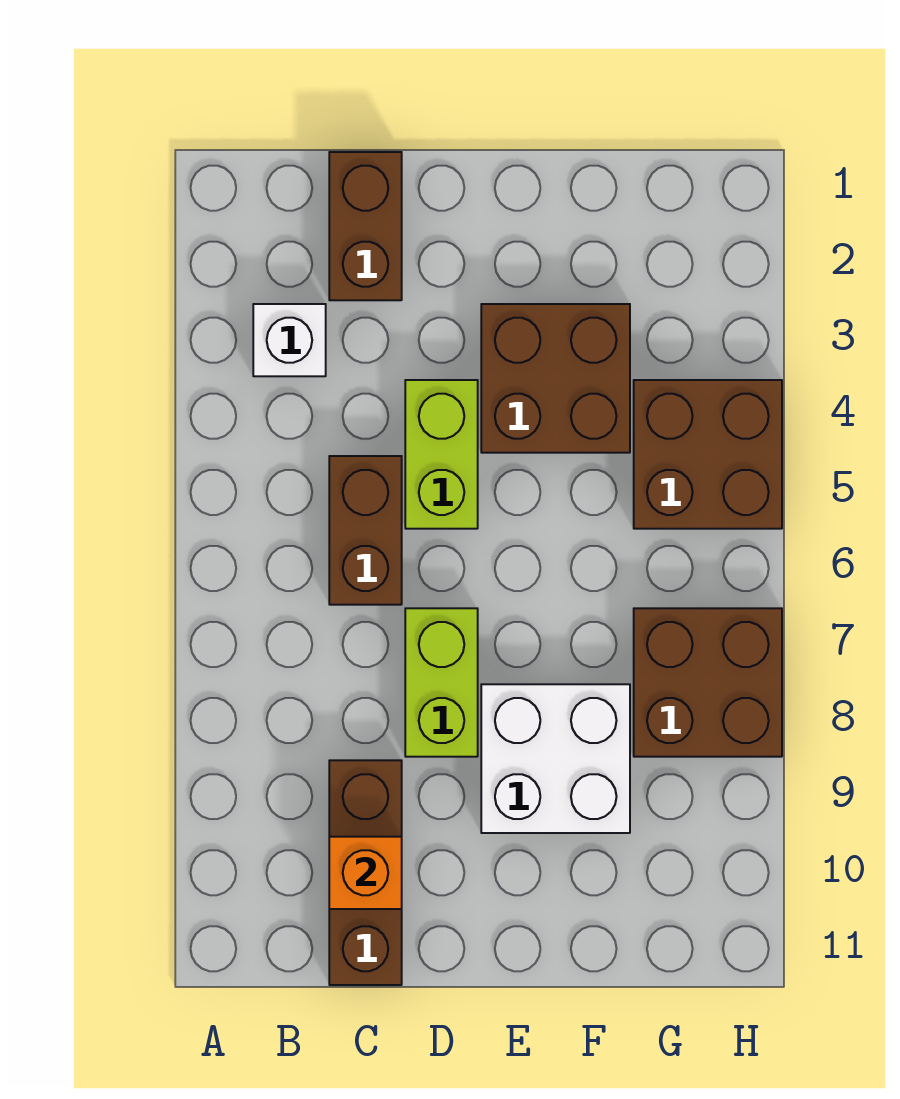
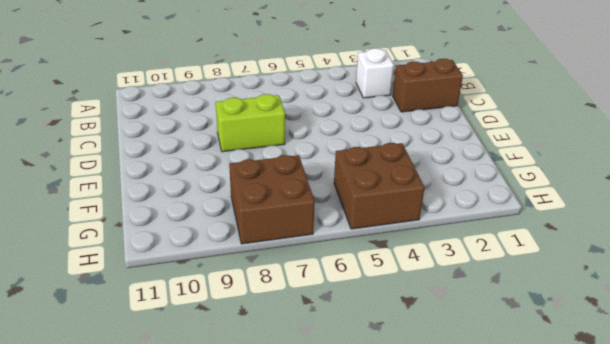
none -> brown 1x2 brick [329,456,402,605]
none -> brown 1x3 brick [329,760,402,985]

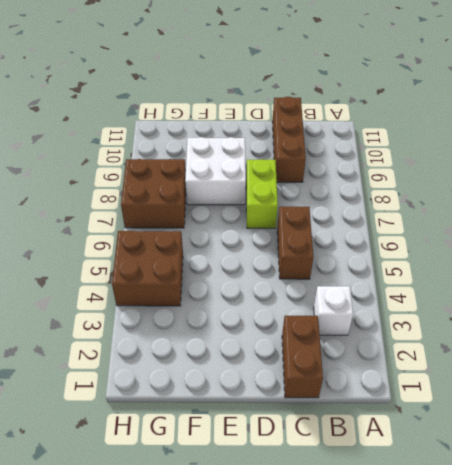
none -> lime 1x2 brick [405,380,478,529]
none -> brown 2x2 brick [481,304,630,453]

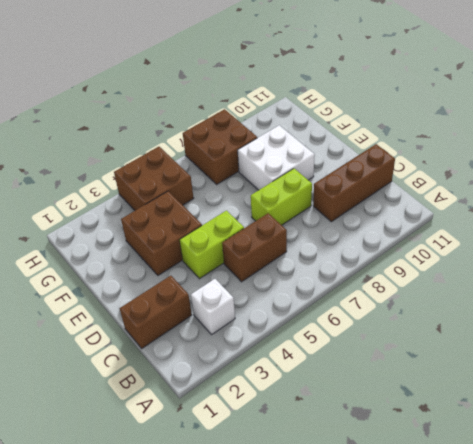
none -> orange 1x1 brick [329,837,402,909]

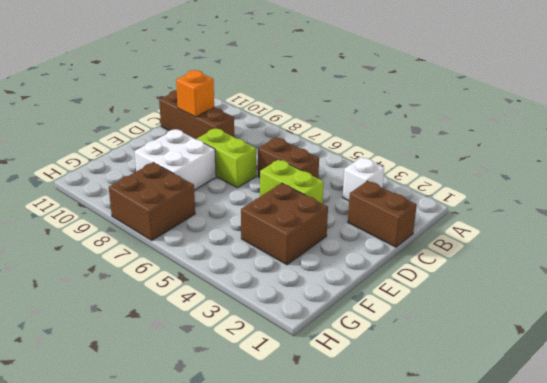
none -> brown 2x2 brick [634,380,782,529]

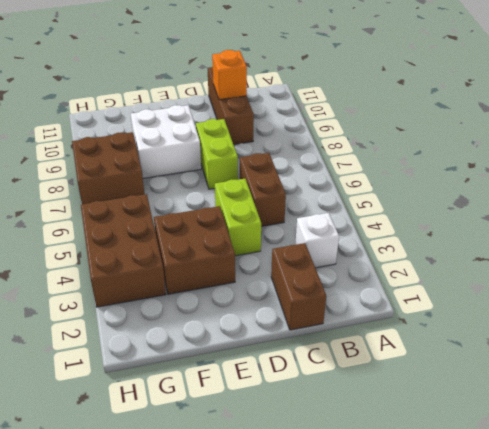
brown 2x3 brick [81,194,166,307] -> brown 2x2 brick [634,380,782,529]

